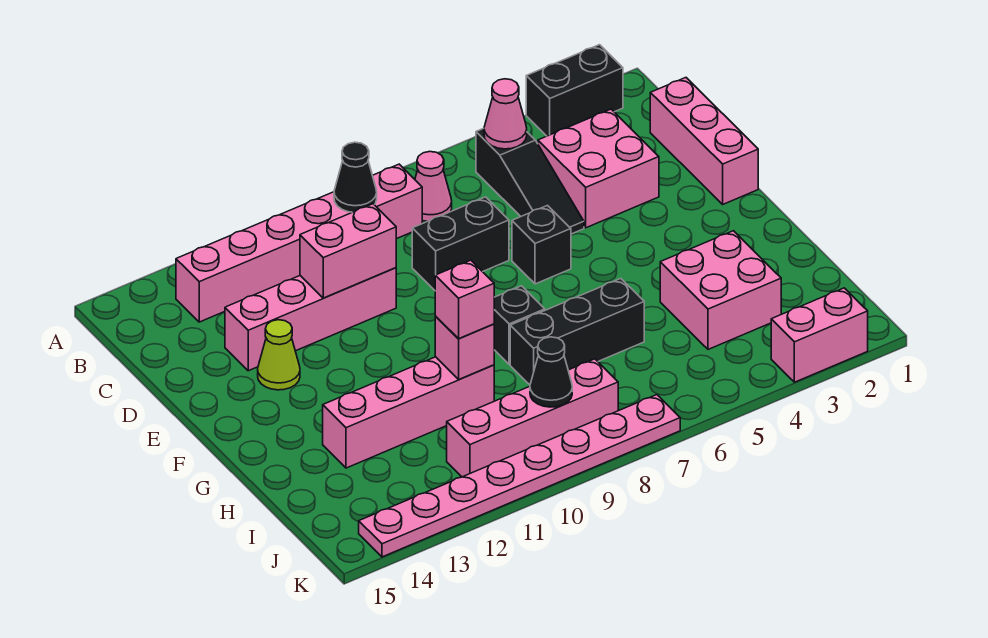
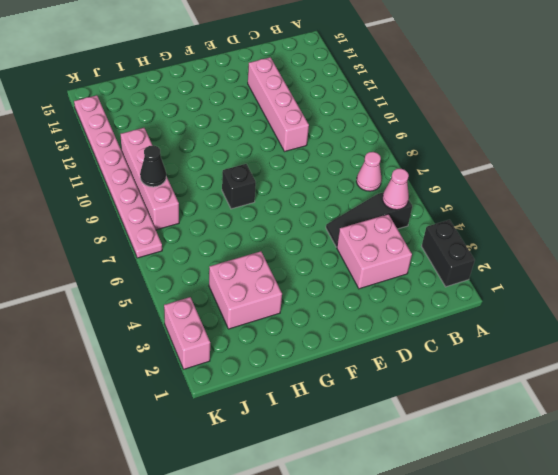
none -> pink 1x6 brick [176,164,422,322]
none -> pink 1x3 brick [650,78,758,204]
none -> black 1x2 brick [412,197,509,290]

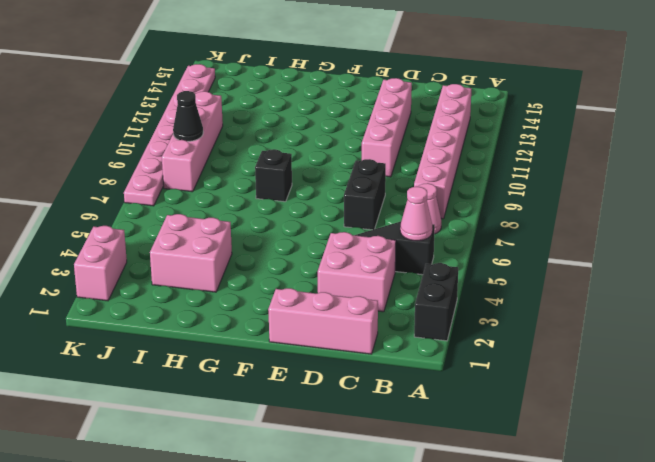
none -> black 1x1 brick [512,206,571,284]
none -> lime 1x1 cone [258,320,300,390]
none -> black 1x3 brick [510,279,644,385]

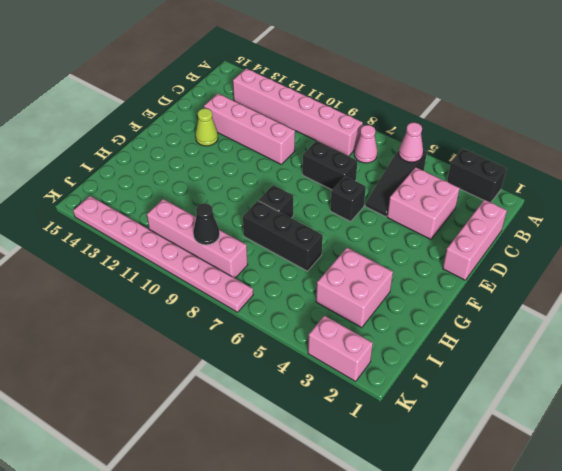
none -> pink 1x4 brick [323,357,494,468]
none -> black 1x1 cone [334,142,377,212]
none -> pink 1x2 brick [300,204,396,298]

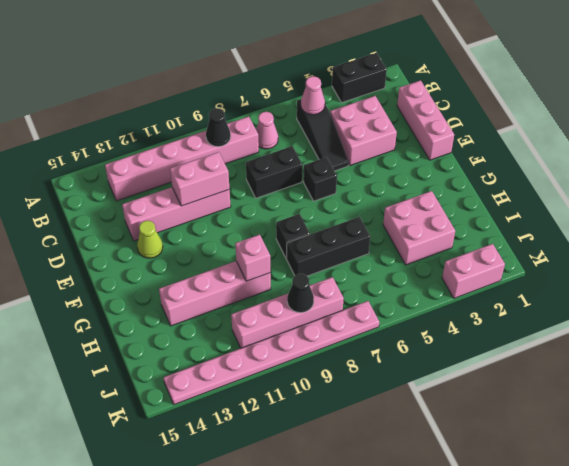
none -> pink 1x1 brick [435,260,494,338]

